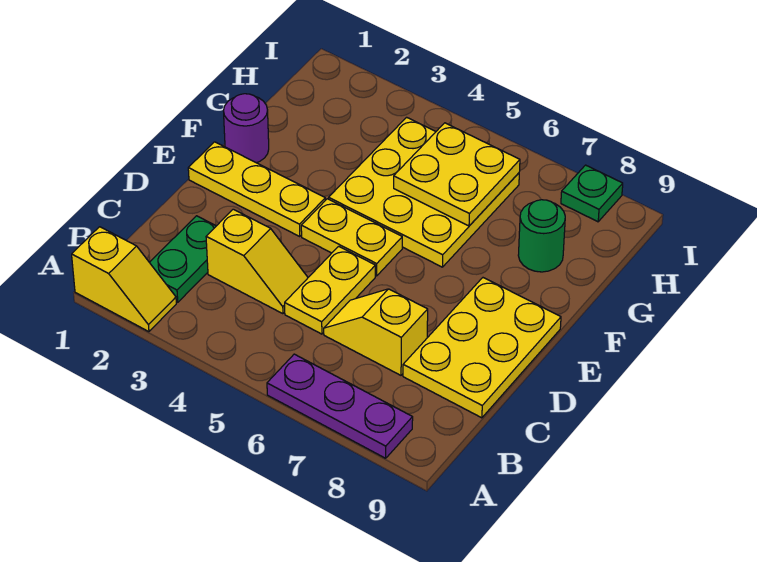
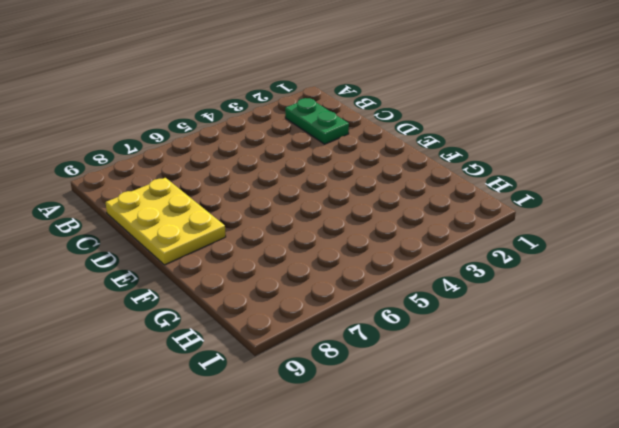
none -> yellow 1x2 slope [72,227,176,332]
none -> purple 1x3 plate [267,354,413,458]
none -> yellow 1x2 slope [206,209,308,314]

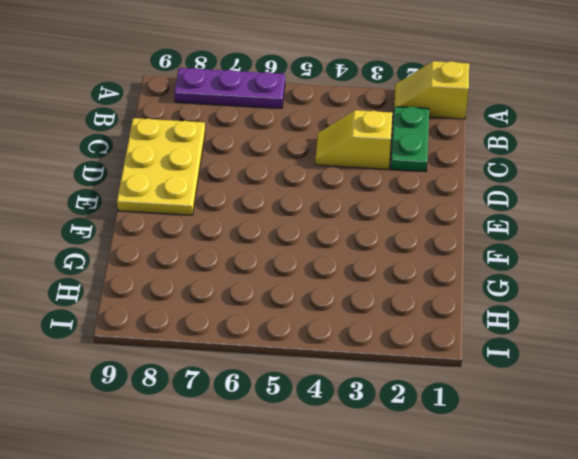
none -> yellow 1x2 plate [285,246,375,334]
none -> yellow 1x2 slope [324,289,428,375]
none -> yellow 1x3 plate [188,142,325,236]

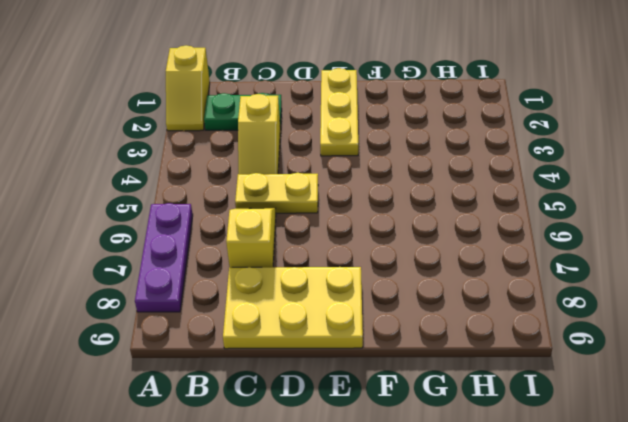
none -> yellow 1x2 plate [301,199,402,276]
none -> purple 1x1 round brick [224,94,269,163]
none -> yellow 3x3 plate [329,117,519,267]

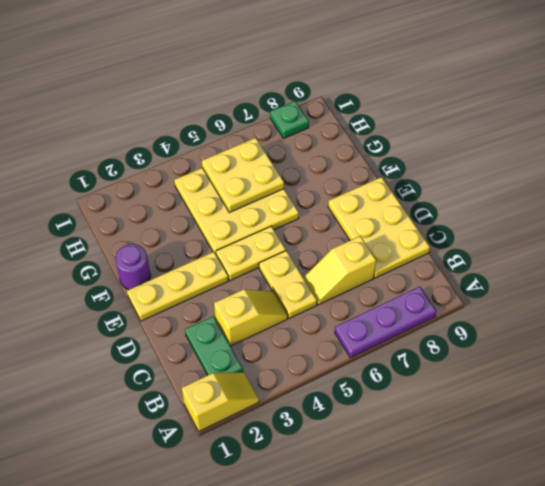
none -> green 1x1 round brick [518,200,565,272]

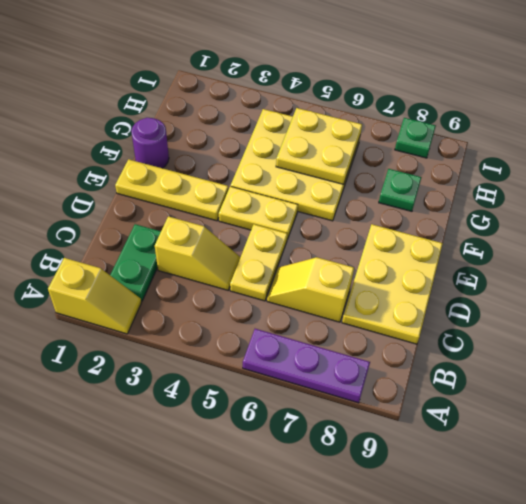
green 1x1 plate [379,169,422,211] -> green 1x1 round brick [518,200,565,272]

